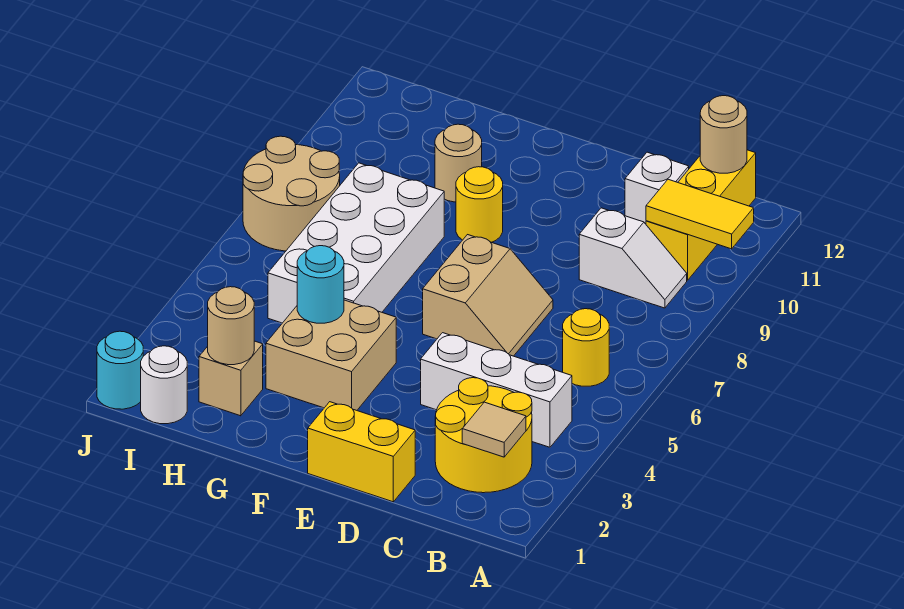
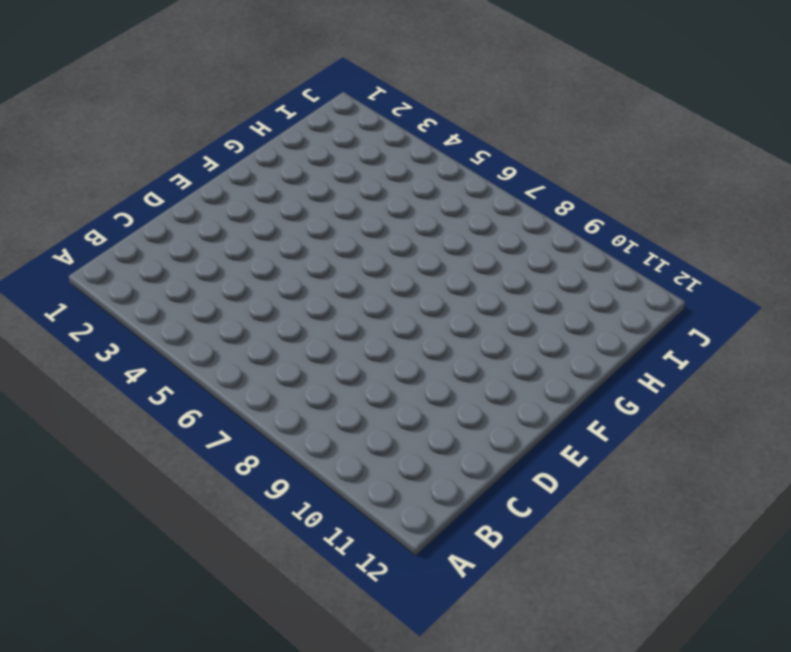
none -> yellow 2x2 round brick [435,378,532,493]
none -> white 1x3 brick [421,333,572,447]
none -> yellow 1x1 round brick [563,309,609,386]

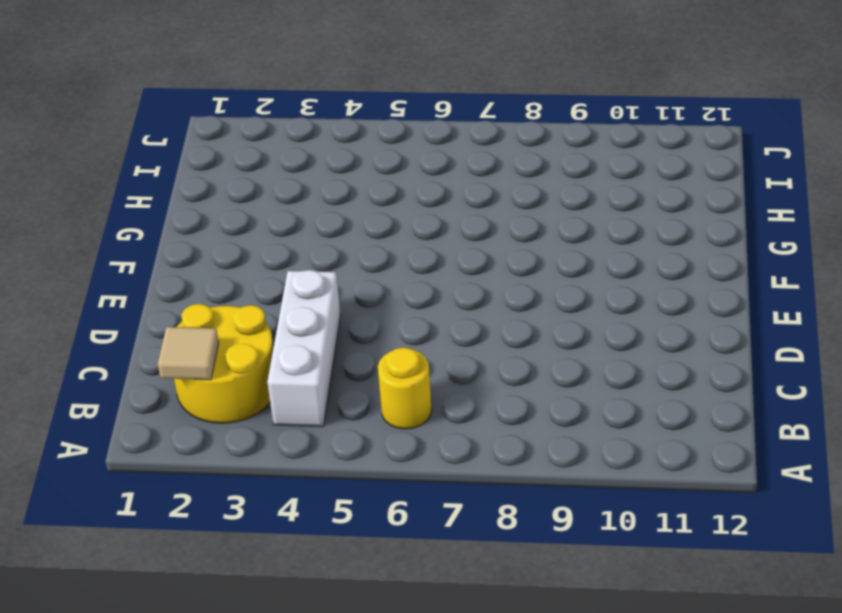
none -> white 1x2 slope [579,208,687,308]
none -> yellow 1x3 brick [646,150,756,280]
none -> white 1x1 brick [625,152,689,224]

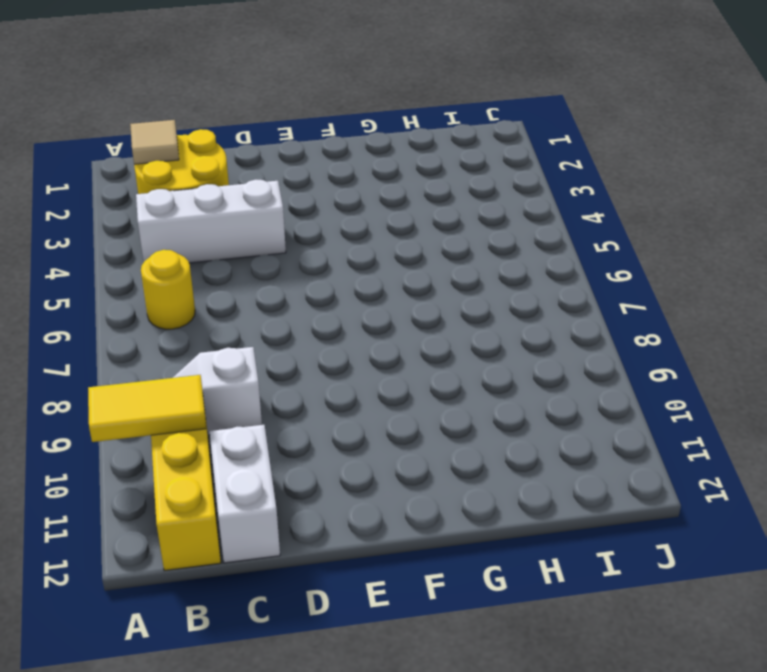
white 1x2 brick [210,425,280,563] -> white 1x1 brick [625,152,689,224]
none -> yellow 1x2 brick [308,402,415,502]
none -> tan 2x2 slope [423,235,553,356]
none -> tan 2x2 brick [266,300,396,410]

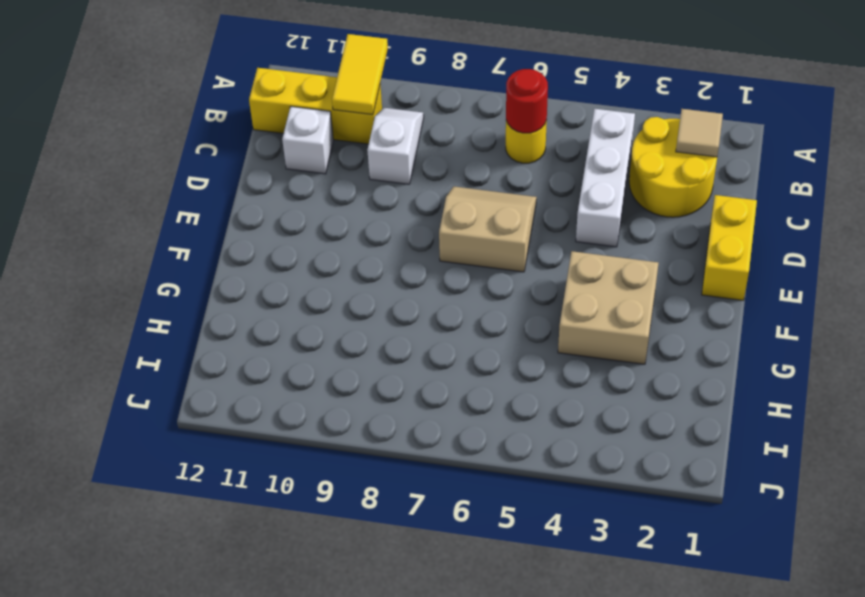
red 1x1 round brick [506,69,548,133] -> none
none -> yellow 1x1 round brick [456,167,503,242]
none -> white 2x4 brick [268,163,444,323]
none -> tan 1x1 round brick [435,124,482,202]

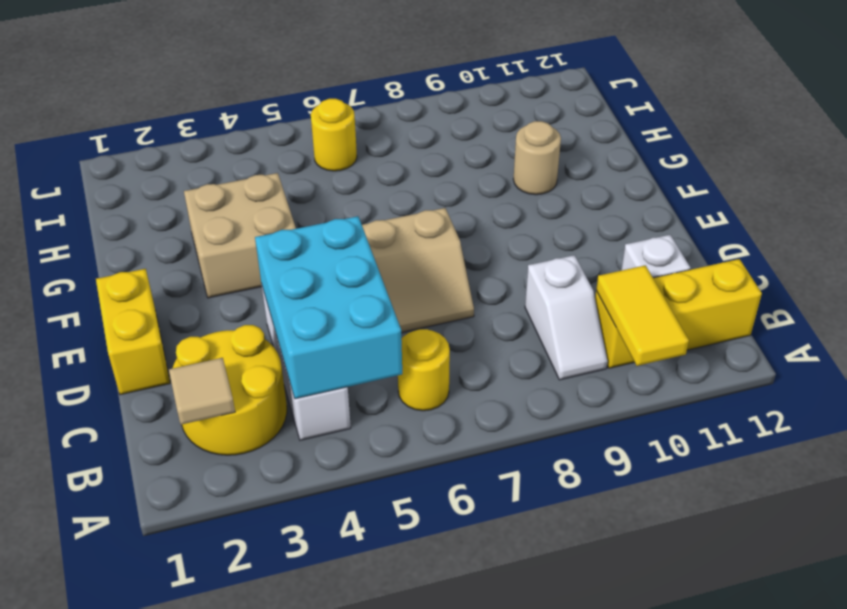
cyan 2x3 brick [255,216,402,399] -> none
yellow 1x1 round brick [311,99,357,171] -> yellow 1x1 round brick moved to [456,167,503,242]
none -> white 2x4 brick [268,163,444,323]
none -> tan 1x1 brick [199,341,263,416]
none -> white 1x1 round brick [141,346,187,424]

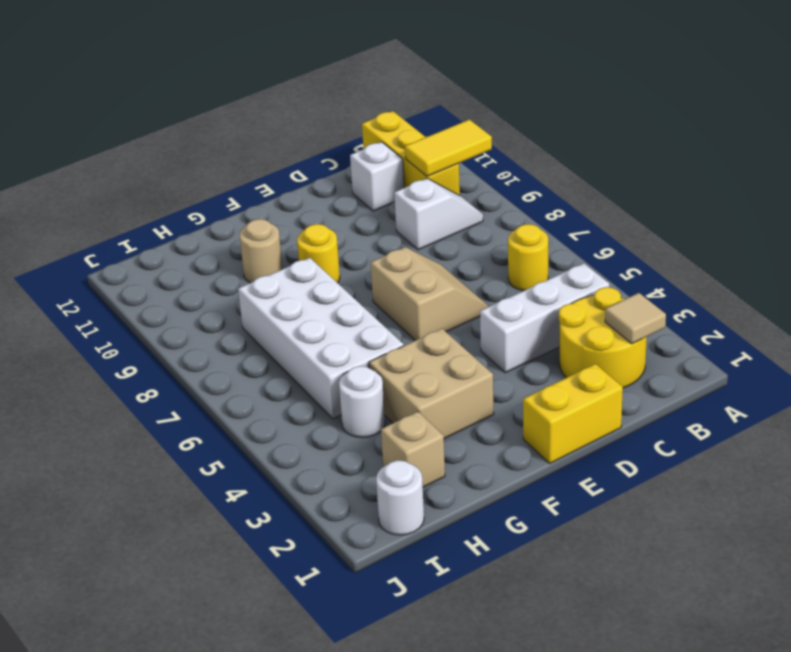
white 1x1 round brick [339,366,385,438] -> none
none -> tan 2x2 round brick [243,136,340,251]
none -> cyan 1x1 round brick [97,331,143,409]
none -> tan 1x1 round brick [700,96,747,173]

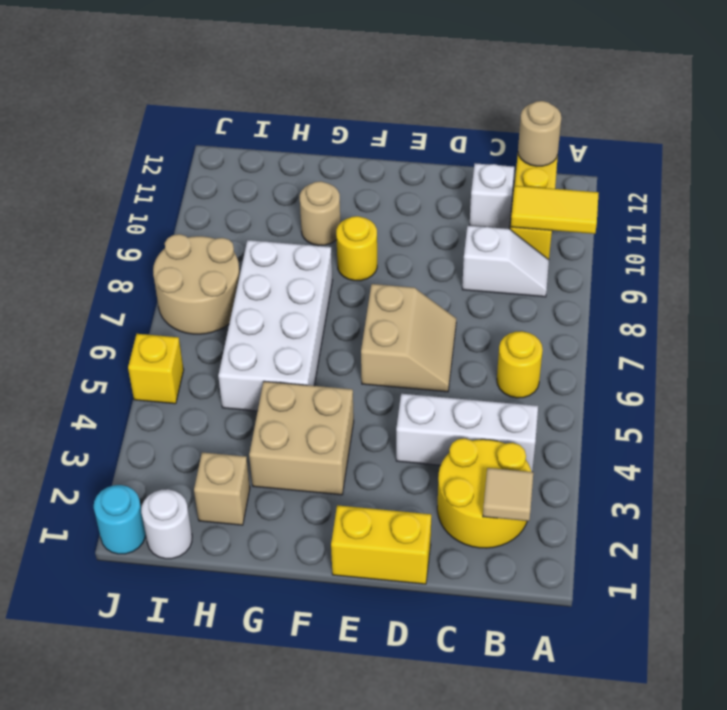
yellow 1x1 brick [128,334,184,404] -> none
none -> cyan 1x1 round brick [297,246,344,323]
none -> tan 1x1 round brick [208,287,254,365]

